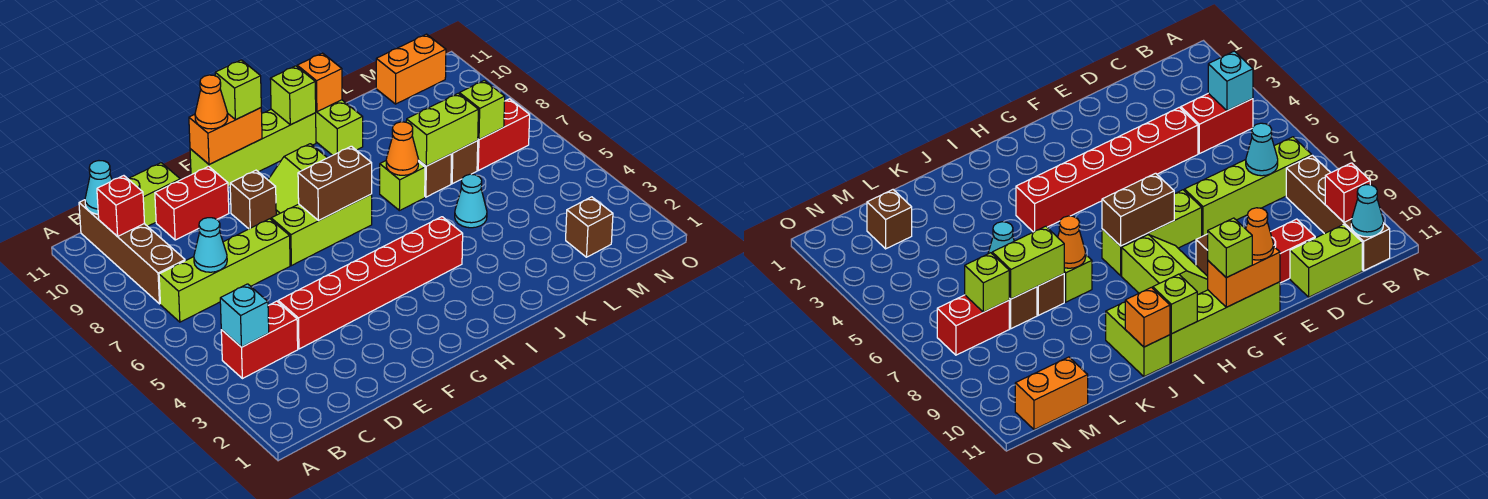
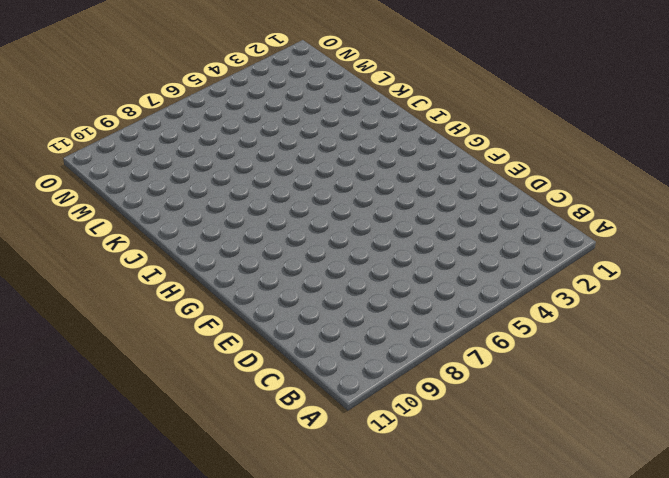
none -> red 1x2 brick [221,301,298,379]
none -> lime 1x4 brick [159,219,290,322]
none -> brown 1x4 brick [79,200,185,304]
none -> lime 1x2 brick [129,163,180,226]

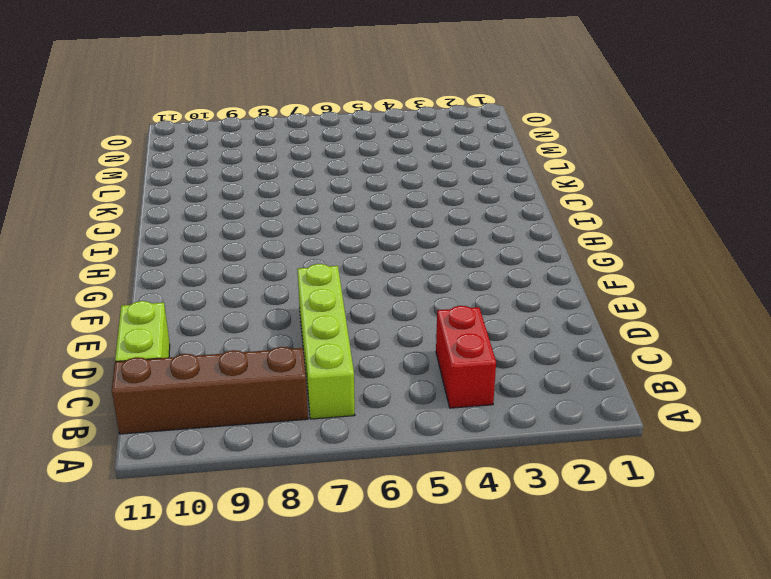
none -> red 1x6 brick [278,217,463,349]
none -> red 1x2 brick [155,166,229,240]
none -> lime 1x3 brick [271,194,372,266]
none -> brown 1x1 brick [230,170,276,229]

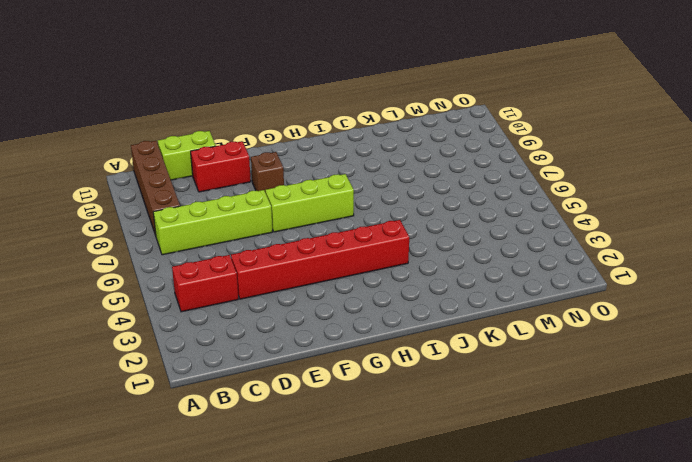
none -> lime 1x4 brick [190,109,316,187]
none -> lime 2x2 slope [268,144,327,215]
none -> lime 1x1 brick [380,161,425,211]
none -> lime 1x2 brick [316,100,363,155]

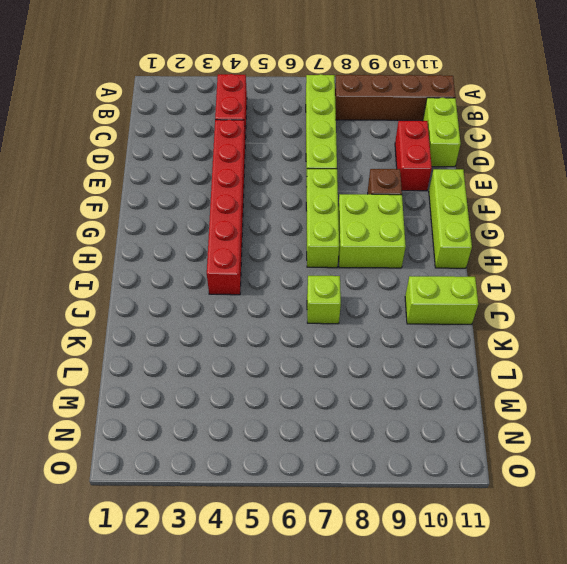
lime 1x3 brick [429,169,472,268] -> lime 1x4 brick [190,109,316,187]
lime 2x2 brick [338,194,406,268] -> lime 2x2 slope [268,144,327,215]
none -> cyan 1x1 cone [455,174,487,228]
none -> brown 1x1 brick [419,154,451,197]
none -> brown 1x1 brick [451,141,478,184]
none -> brown 1x1 brick [566,197,613,257]

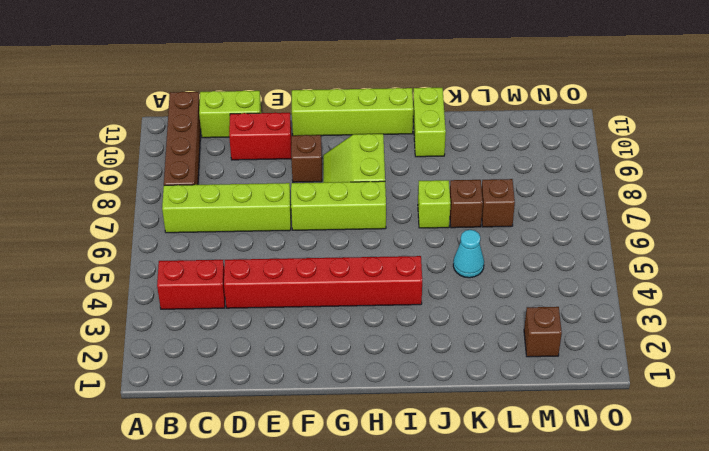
none -> red 1x2 brick [477,99,530,170]
none -> orange 1x2 brick [376,34,446,104]
none -> cyan 1x1 brick [220,284,269,347]
none -> red 1x1 brick [97,176,144,237]

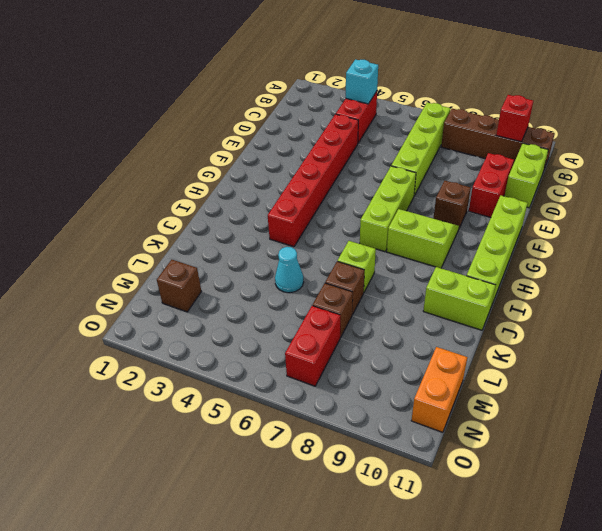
none -> cyan 1x1 cone [85,161,112,214]
none -> cyan 1x1 cone [194,218,227,272]
none -> orange 1x2 brick [189,108,262,164]
none -> brown 1x2 brick [298,146,372,220]

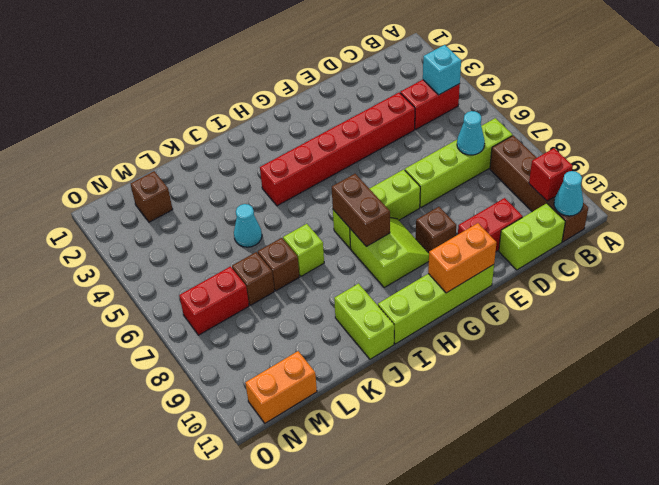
brown 1x2 brick [332,174,390,246] -> brown 1x2 brick turned to [298,146,372,220]
none -> lime 1x1 brick [270,66,316,125]
none -> orange 1x1 cone [386,122,419,175]
none -> orange 1x1 brick [297,53,342,112]
none -> lime 1x2 brick [406,93,478,166]

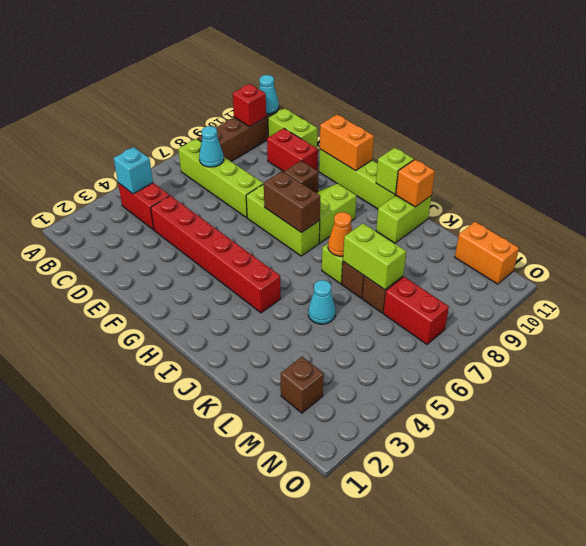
none -> lime 1x1 brick [459,80,505,140]
none -> orange 1x1 cone [195,75,228,129]
none -> lime 1x1 brick [215,60,261,120]

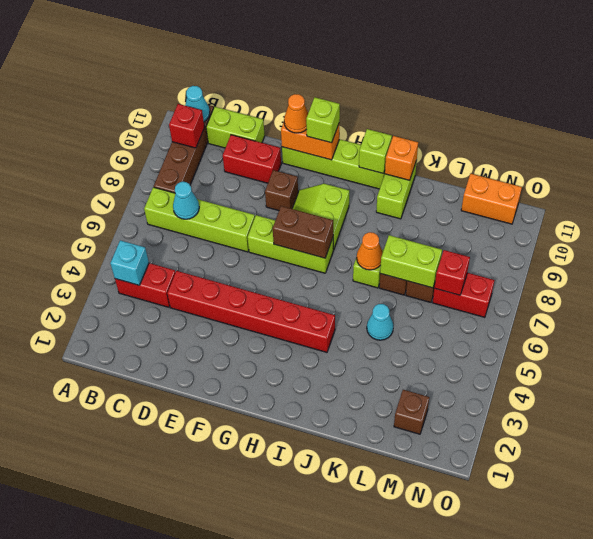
red 1x1 brick [434,250,470,295] -> lime 1x1 brick [459,80,505,140]

